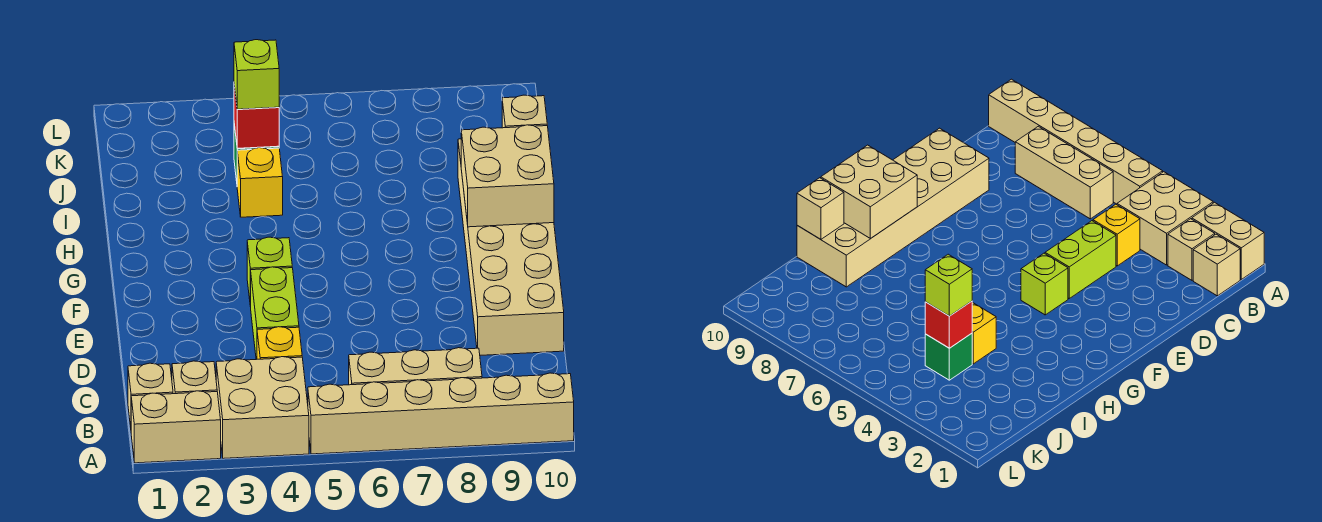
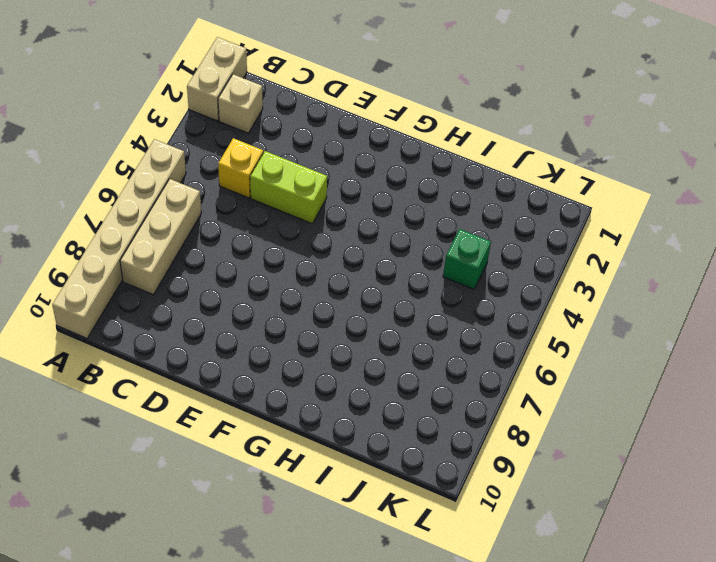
none -> tan 2x2 brick [216,357,309,459]
none -> tan 1x1 brick [128,363,173,427]
none -> tan 2x6 brick [458,139,564,355]

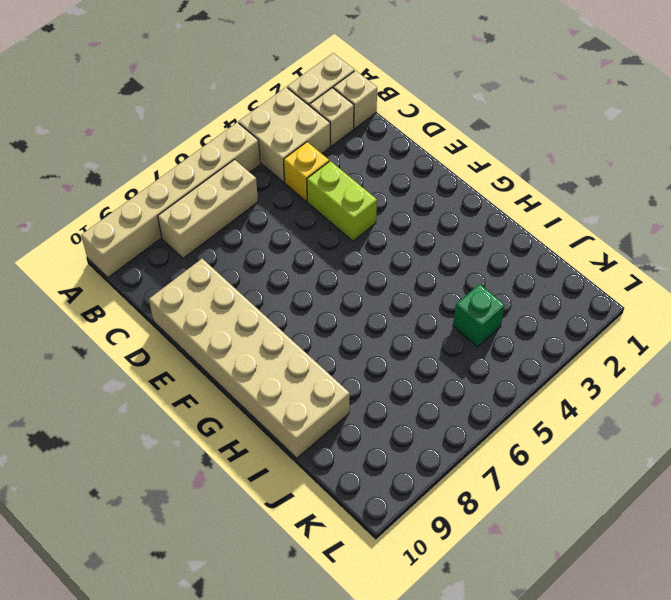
none -> lime 1x1 brick [247,237,292,307]
none -> yellow 1x1 brick [237,148,283,217]
none -> tan 2x2 brick [461,125,554,227]

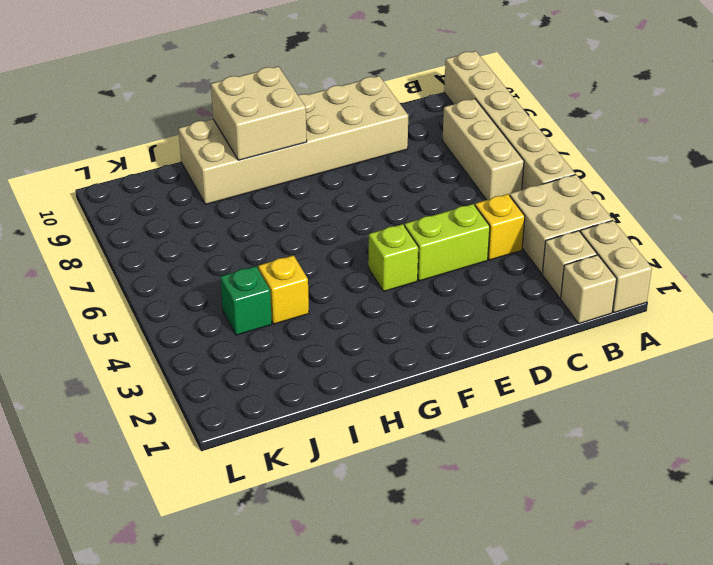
none -> tan 1x1 brick [502,95,547,128]
none -> red 1x1 brick [234,85,279,148]
none -> lime 1x1 brick [234,40,279,109]

